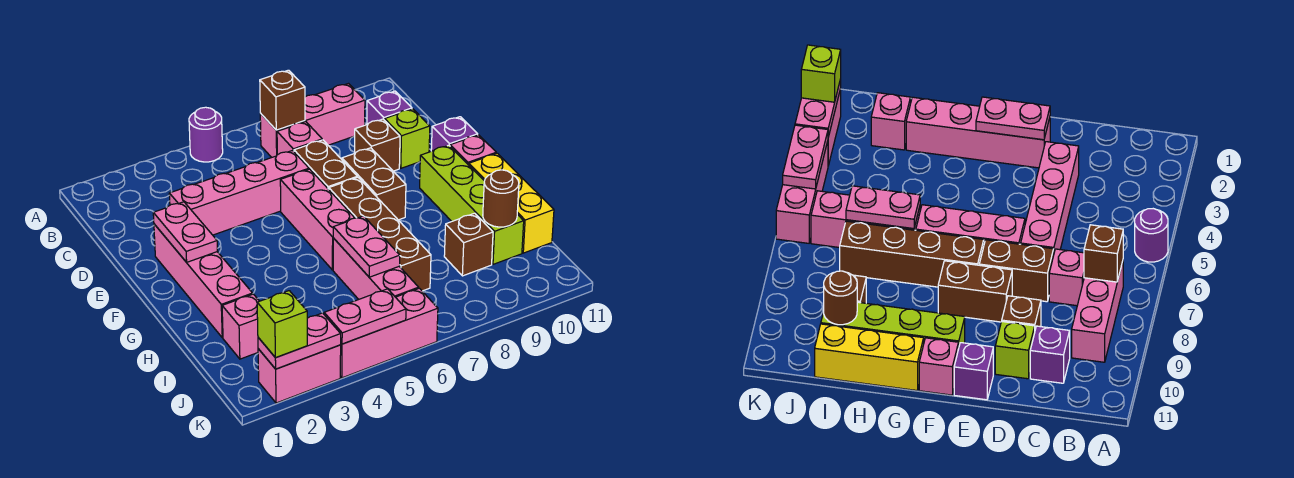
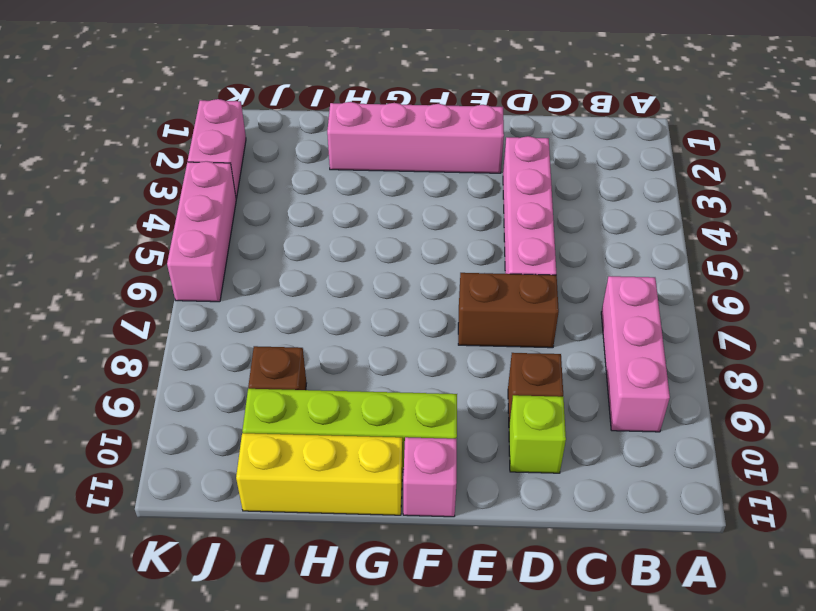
none -> purple 1x1 round brick [189,107,223,162]
none -> pink 1x1 brick [277,122,322,155]
none -> purple 1x1 brick [367,91,412,124]

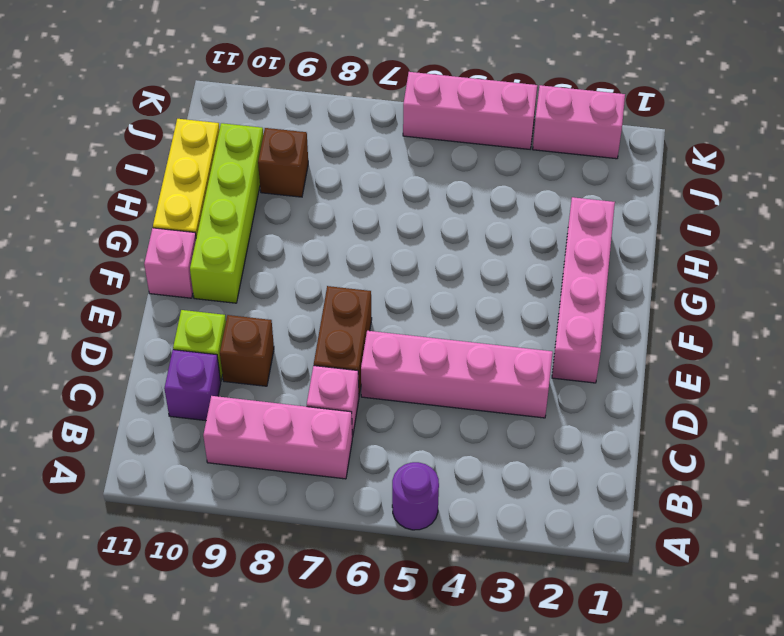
none -> pink 1x3 brick [280,169,354,270]
none -> brown 1x2 brick [342,148,406,220]
none -> purple 1x1 brick [431,117,478,151]

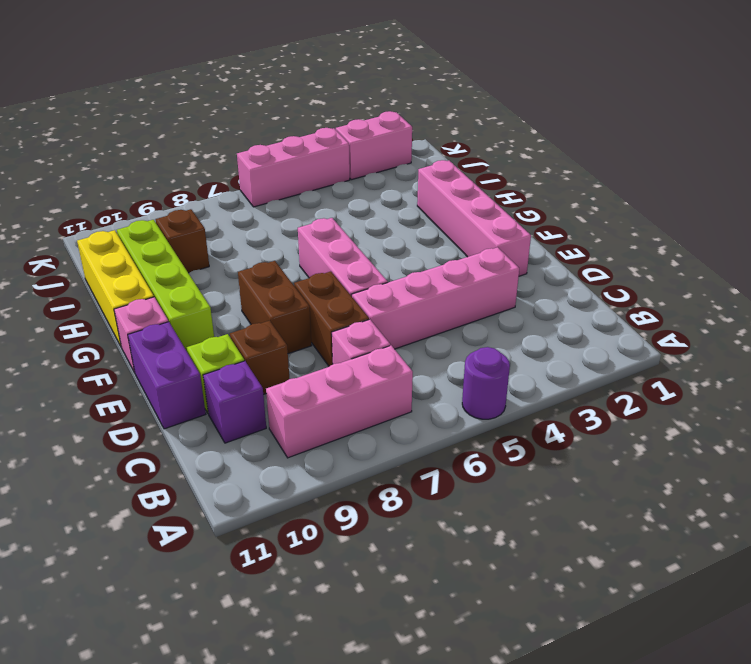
purple 1x2 brick [128,322,206,429] -> purple 1x1 brick [431,117,478,151]
none -> brown 1x4 brick [329,177,431,291]
none -> pink 1x3 brick [333,238,419,299]
none -> pink 1x1 brick [222,294,259,359]

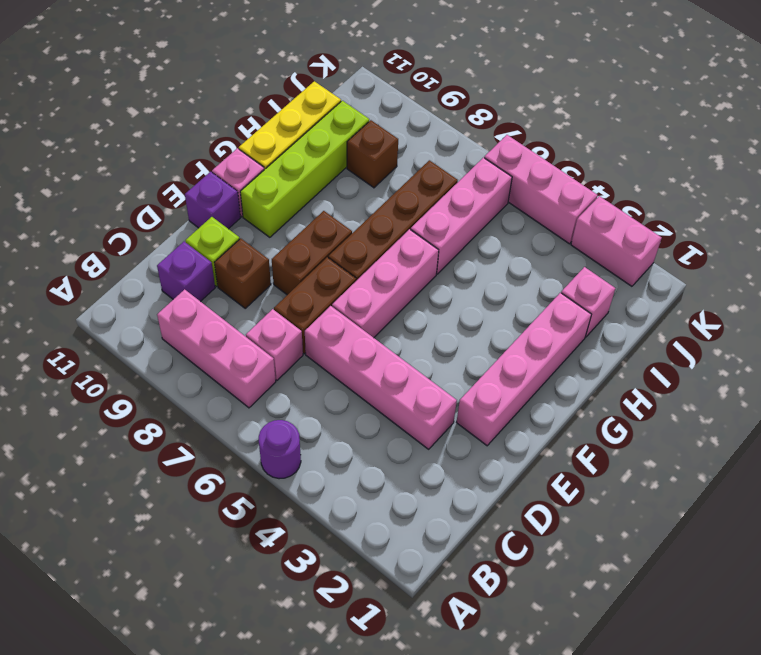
none -> brown 1x1 brick [260,70,305,130]
none -> pink 1x2 plate [153,202,218,262]
none -> pink 1x2 plate [333,216,400,277]

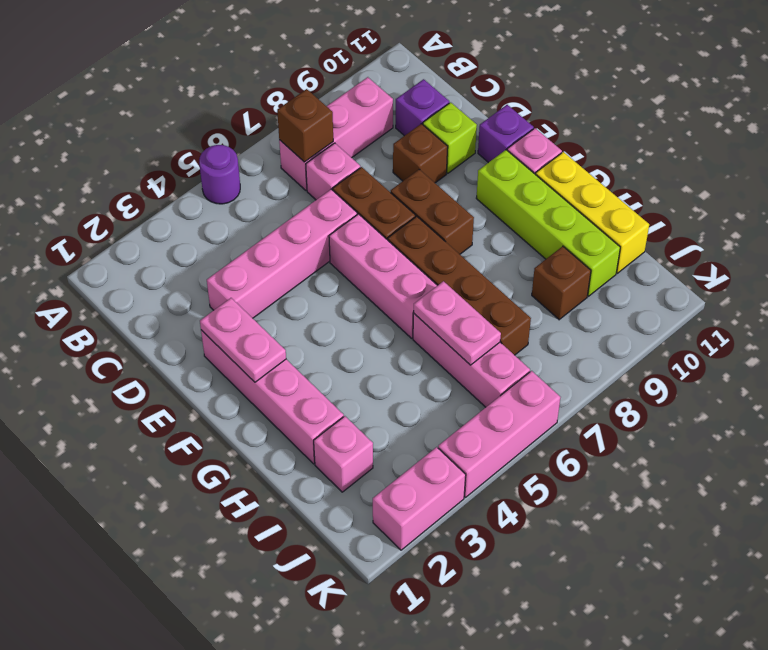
none -> brown 1x1 round brick [483,170,519,227]
none -> pink 1x2 plate [258,313,341,369]
none -> pink 1x2 plate [324,289,406,344]

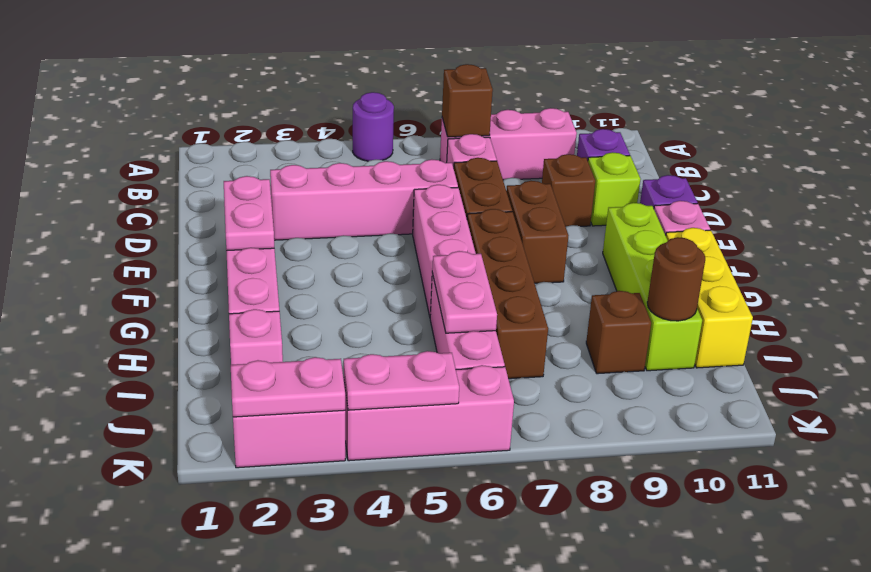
none -> lime 1x1 brick [257,291,307,358]

